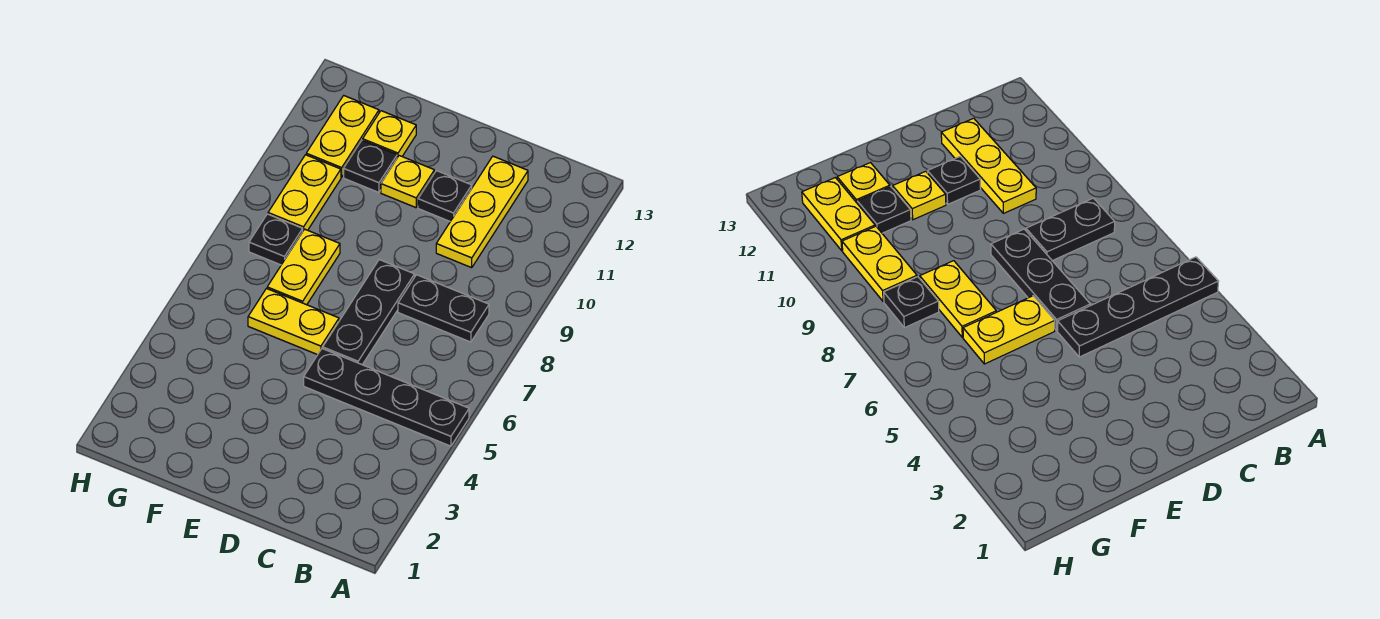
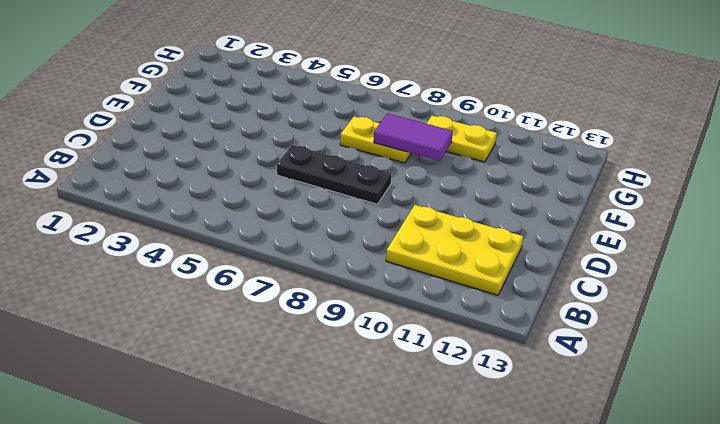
yellow 2x3 plate [386,205,523,295] -> yellow 1x3 plate [436,156,528,268]
purple 1x2 tile [374,113,453,161] -> none
none -> black 1x4 plate [304,348,469,446]
none -> black 1x2 plate [398,275,489,342]
none -> black 1x1 plate [418,171,472,222]

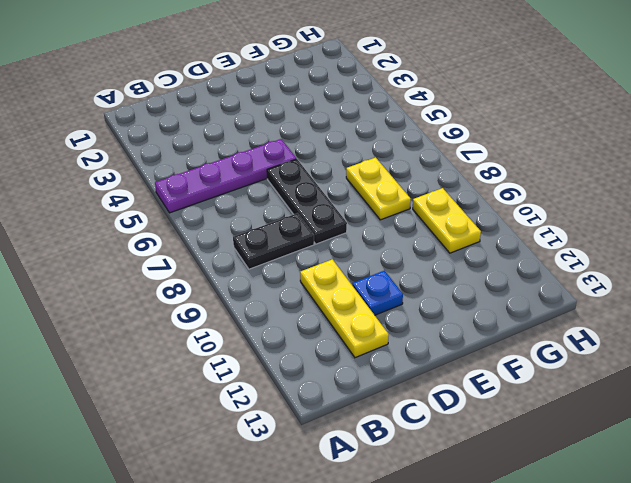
purple 1x4 plate [155,139,296,213] -> black 1x4 plate [304,348,469,446]
blue 1x1 plate [352,271,403,315] -> black 1x1 plate [418,171,472,222]
none -> yellow 1x2 plate [248,289,339,355]
none -> yellow 1x1 plate [381,156,434,208]
none -> black 1x1 plate [344,140,397,192]

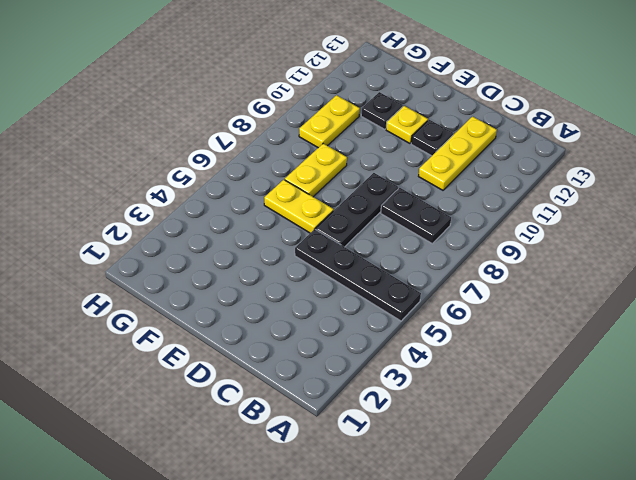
none -> yellow 1x1 plate [363,111,416,157]
none -> black 1x1 plate [249,214,303,265]
none -> yellow 1x2 plate [306,96,379,177]

